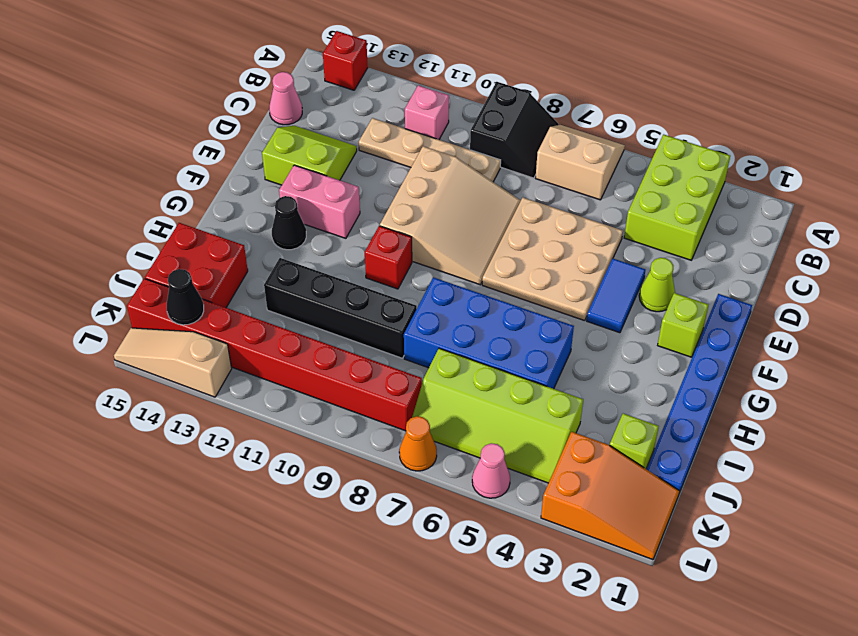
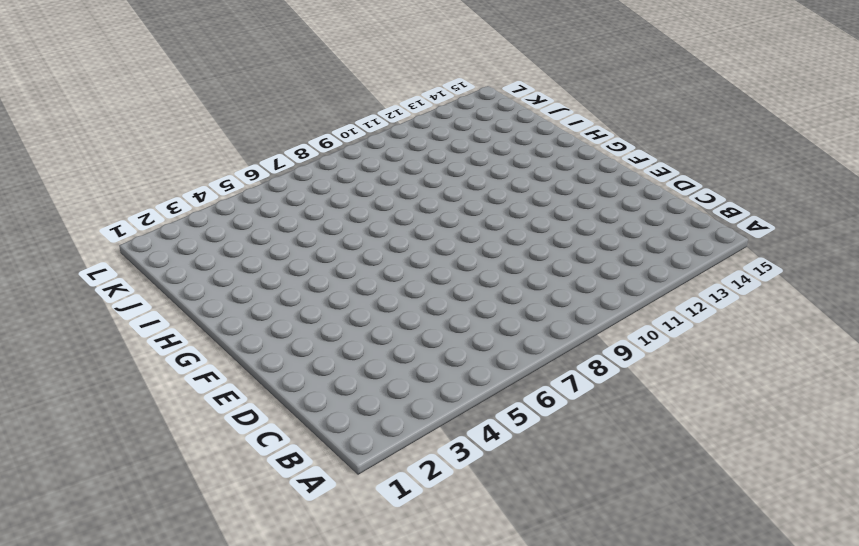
none -> lime 2x3 brick [624,134,730,260]
none -> tan 2x2 slope [536,125,625,200]
none -> black 2x2 slope [470,82,559,178]

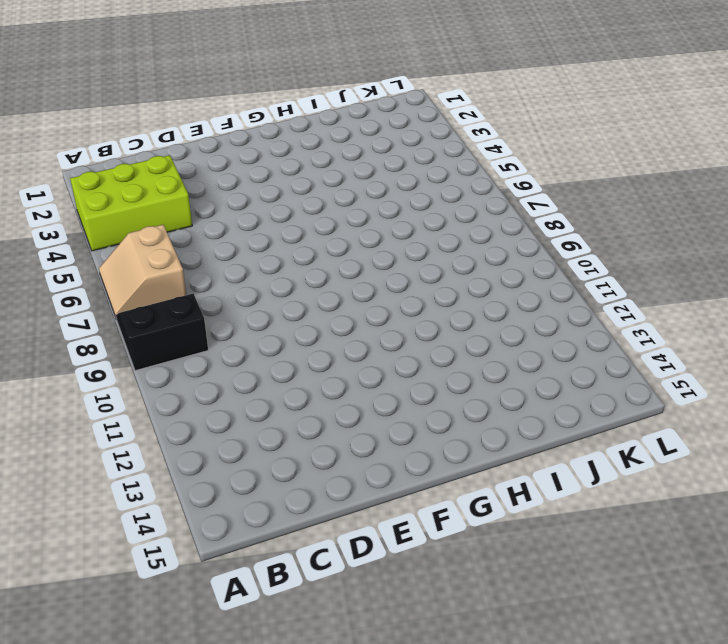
none -> red 1x1 brick [323,31,368,90]
none -> pink 1x1 brick [405,85,449,140]
none -> tan 1x4 plate [359,118,501,182]

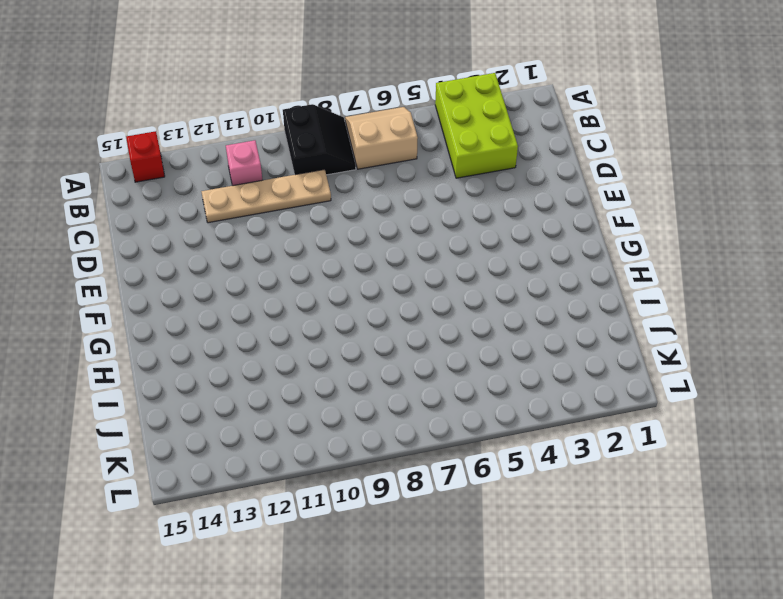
none -> pink 1x1 cone [269,72,302,125]
none -> tan 3x3 plate [482,198,623,321]
none -> tan 3x3 slope [380,146,521,285]

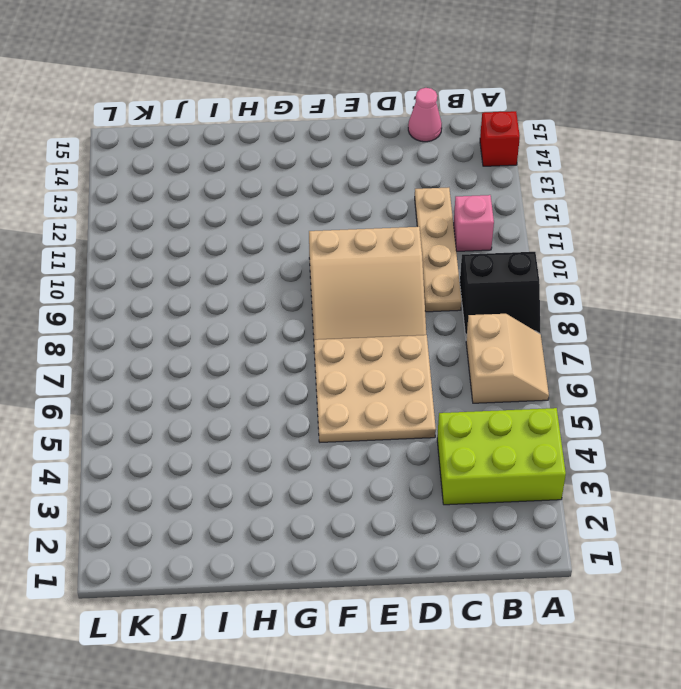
none -> lime 2x2 slope [262,126,357,185]
none -> blue 1x6 plate [647,294,752,493]
none -> lime 1x1 cone [639,258,675,312]

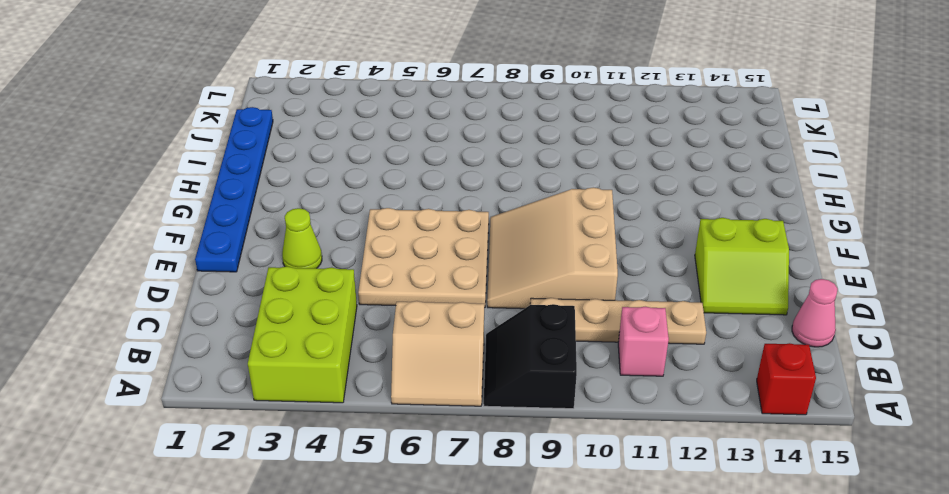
none -> blue 1x2 tile [587,258,645,333]
none -> lime 1x1 brick [658,293,708,357]
none -> pink 1x2 brick [279,165,360,238]

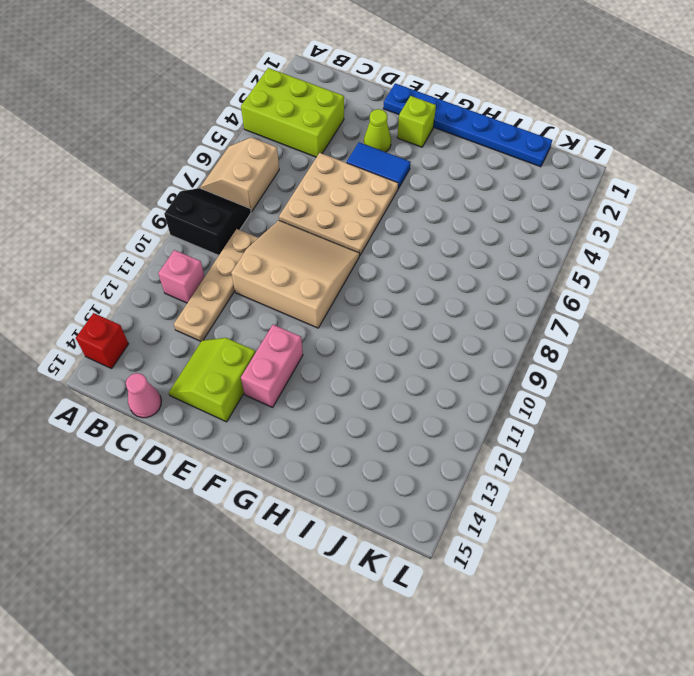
none -> red 1x1 brick [365,226,412,289]
none -> black 1x1 cone [272,196,306,250]
none -> blue 2x4 brick [404,277,574,389]

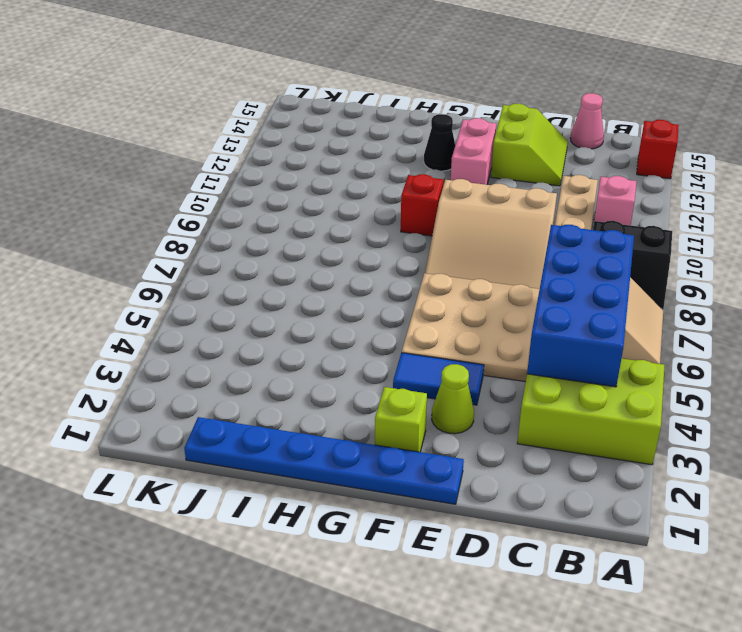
blue 2x4 brick [527,225,634,387] -> blue 2x4 brick moved to [404,277,574,389]
none -> black 1x4 brick [264,258,417,358]
none -> red 2x2 brick [145,223,248,308]
none -> lime 1x1 brick [610,413,659,469]

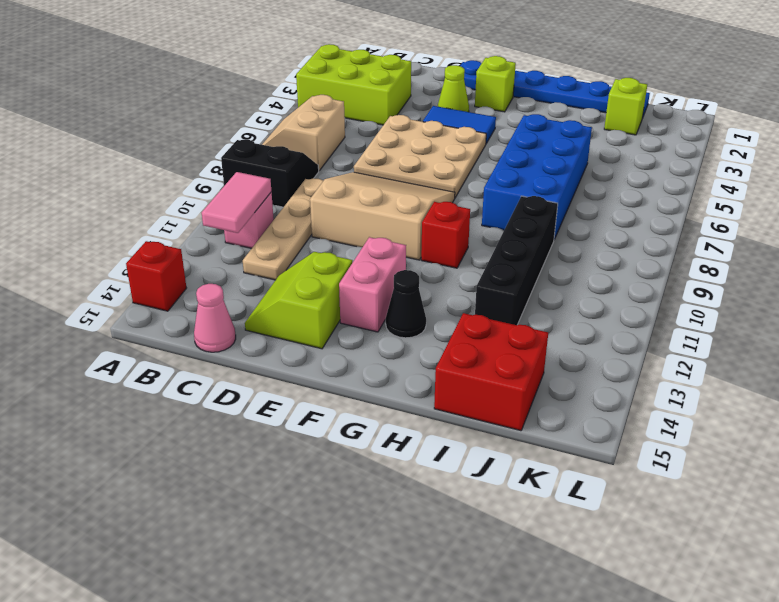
pink 1x2 tile [202,172,271,233] -> none
none -> lime 2x4 slope [412,348,583,483]
none -> orange 2x3 slope [541,432,680,560]
none -> red 1x8 brick [127,278,422,431]

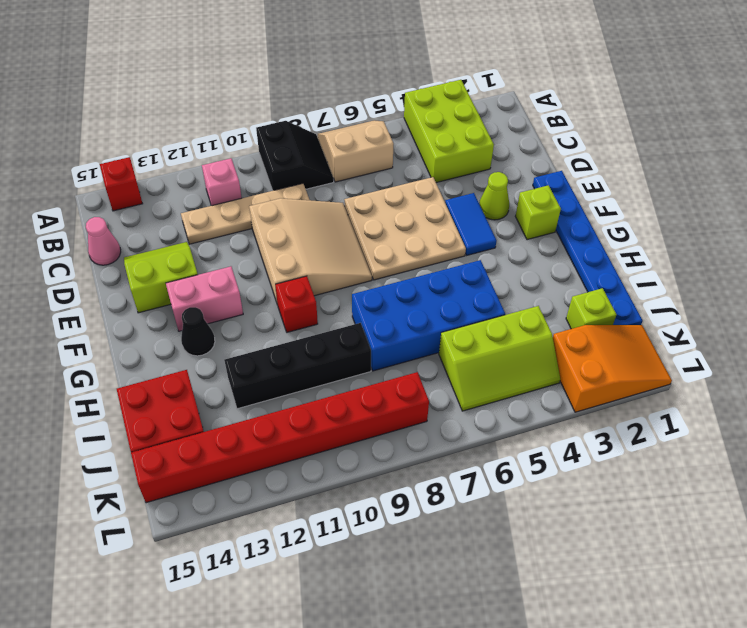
lime 2x3 slope [439,306,560,411] -> lime 2x4 slope [412,348,583,483]
none -> pink 1x1 cone [472,443,510,498]
none -> orange 1x1 cone [399,416,437,471]
none -> tan 1x3 slope [114,328,232,397]

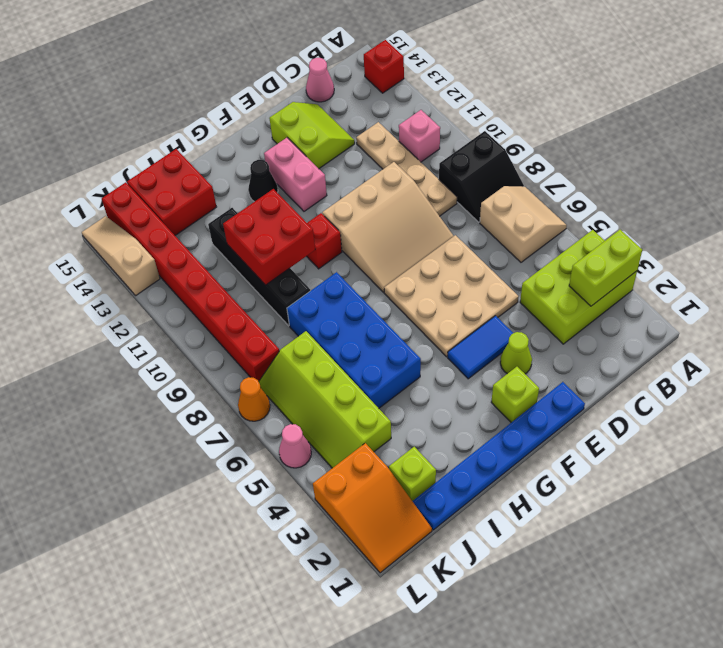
lime 1x2 brick [569,230,642,306] -> none
red 2x2 brick [223,189,315,285] -> none
none -> black 1x1 cone [167,269,204,325]

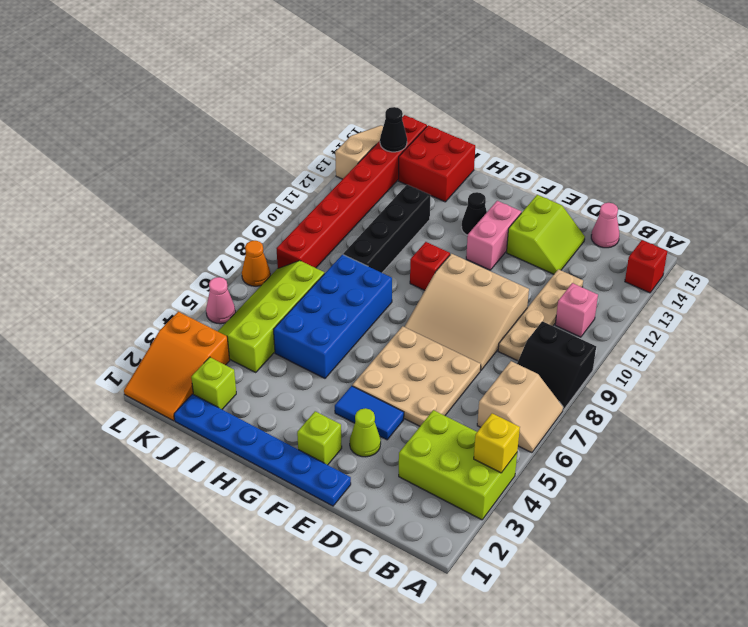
yellow 1x1 brick [474,413,520,473] -> none

